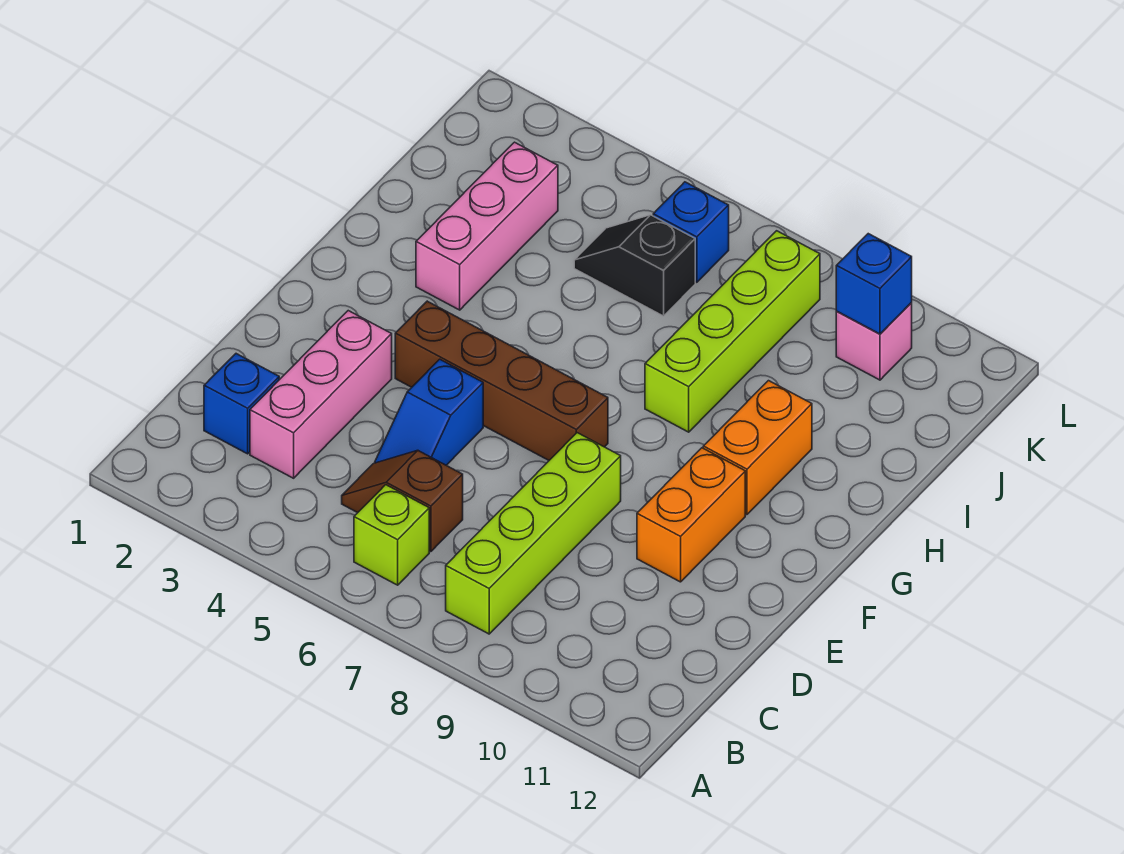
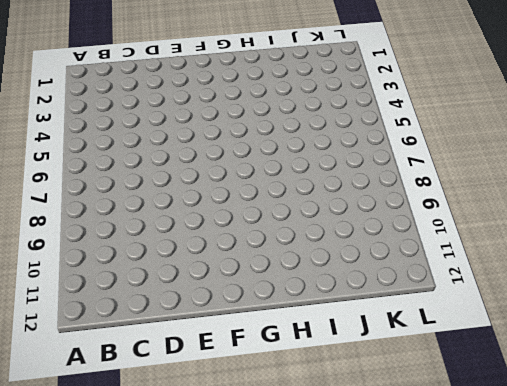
none -> lime 1x1 brick [354,485,429,585]
none -> lime 1x4 brick [446,433,621,634]
none -> blue 1x1 brick [204,354,279,454]

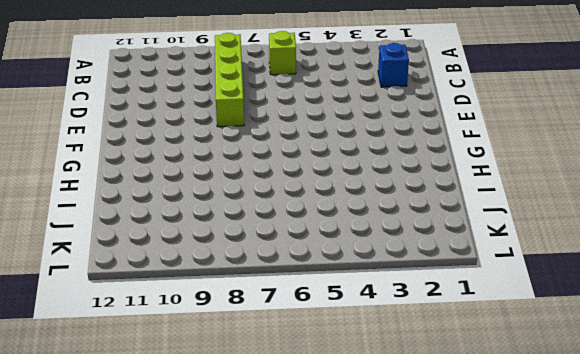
none -> pink 1x3 brick [250,311,392,478]
none -> brown 1x2 slope [342,451,463,552]
none -> blue 1x2 slope [375,359,483,465]

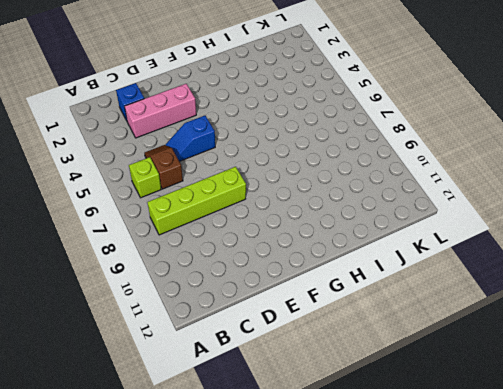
none -> orange 1x2 brick [637,448,745,582]
none -> brown 1x4 brick [395,301,608,460]
none -> orange 1x2 brick [703,381,812,515]

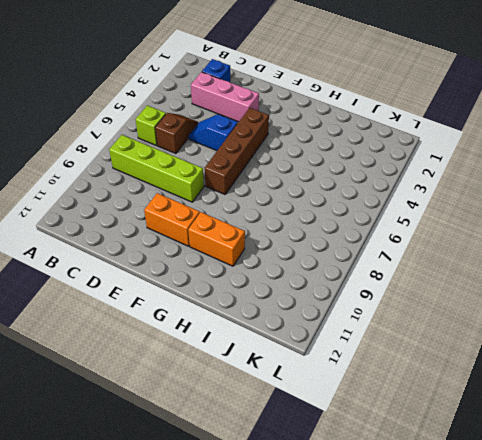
none -> pink 1x3 brick [416,142,558,310]
none -> lime 1x4 brick [645,231,820,432]
none -> black 1x2 slope [574,215,695,316]

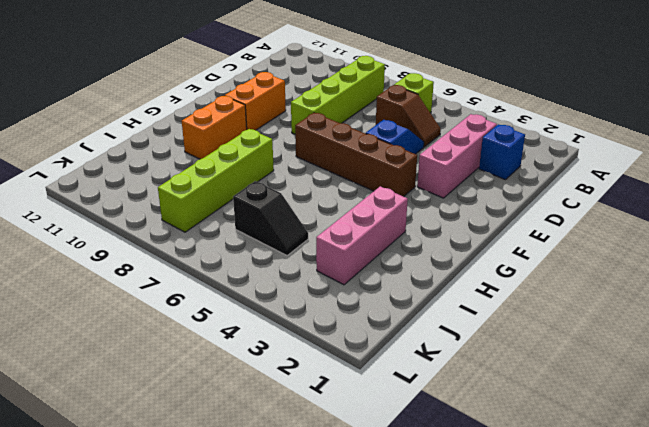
none -> blue 1x1 brick [653,182,729,282]
none -> pink 1x1 brick [836,303,912,380]
none -> blue 1x1 brick [836,234,912,334]

